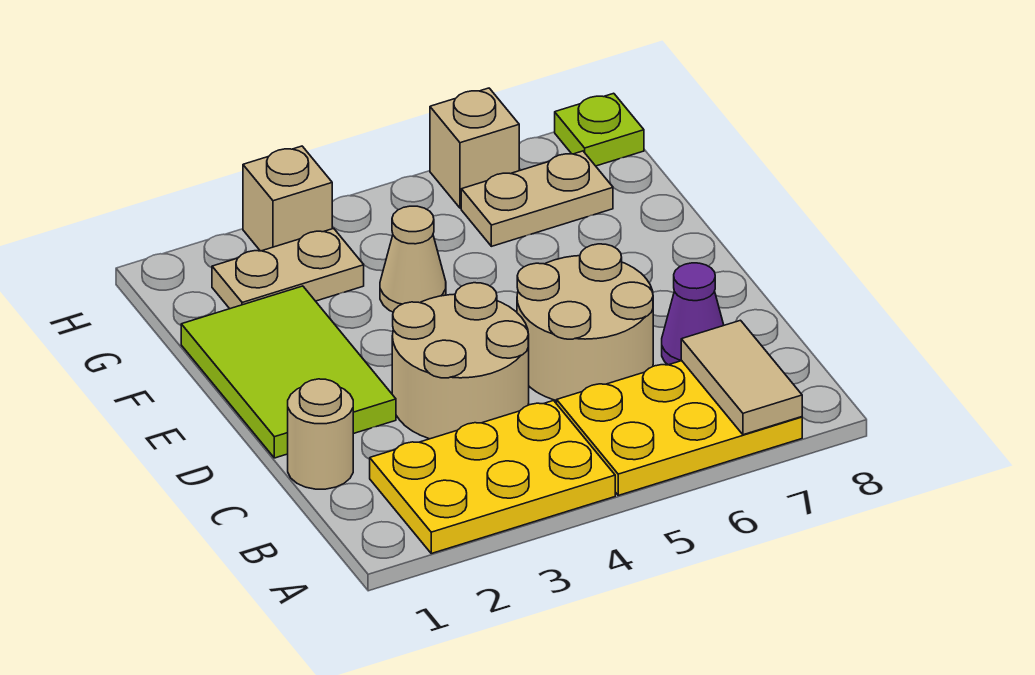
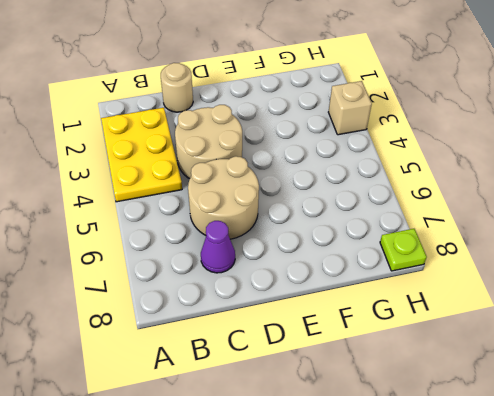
none -> yellow 2x3 plate [557,361,802,495]
none -> lime 2x3 tile [181,286,396,458]
none -> tan 1x1 cone [380,206,446,312]

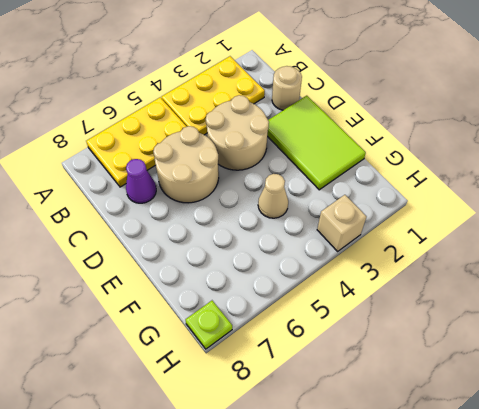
none -> tan 1x2 plate [212,228,364,309]
none -> tan 1x2 plate [461,151,613,246]
none -> tan 1x1 brick [430,88,519,208]

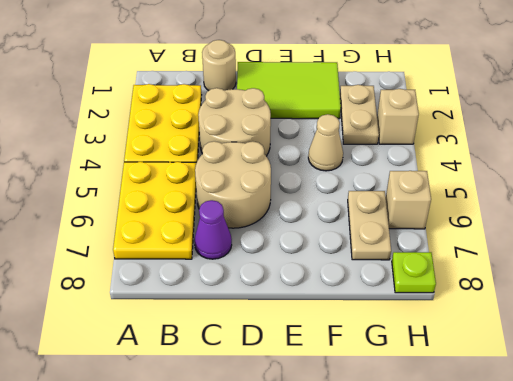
none -> tan 1x2 tile [681,320,802,435]

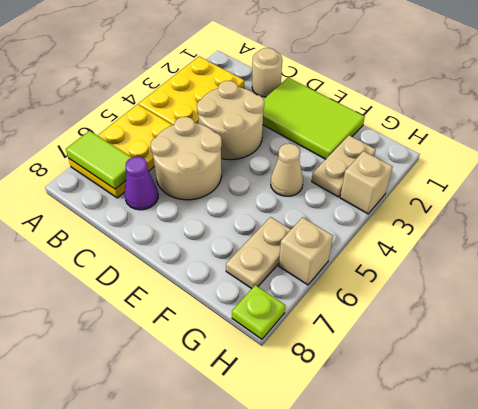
lime 1x2 tile [66,131,132,189] -> tan 1x2 tile [681,320,802,435]

